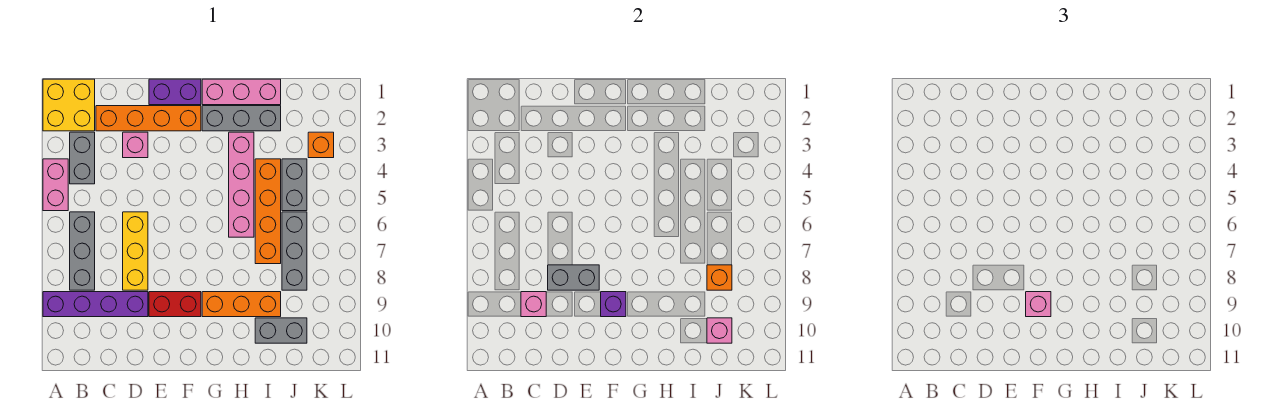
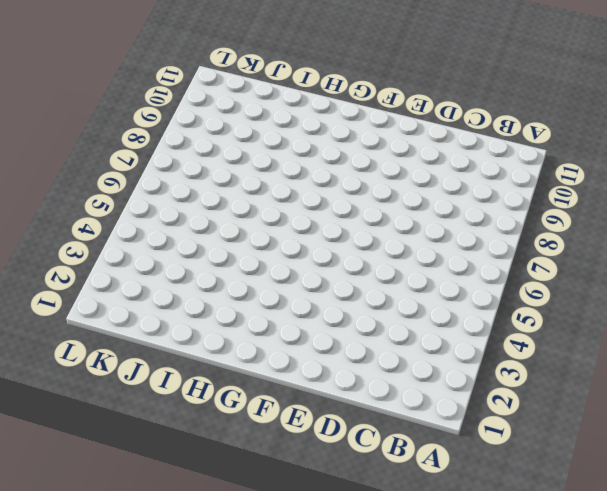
none -> yellow 2x2 brick [43,79,95,131]
none -> pink 1x2 brick [43,159,68,211]
none -> purple 1x4 brick [43,292,148,317]

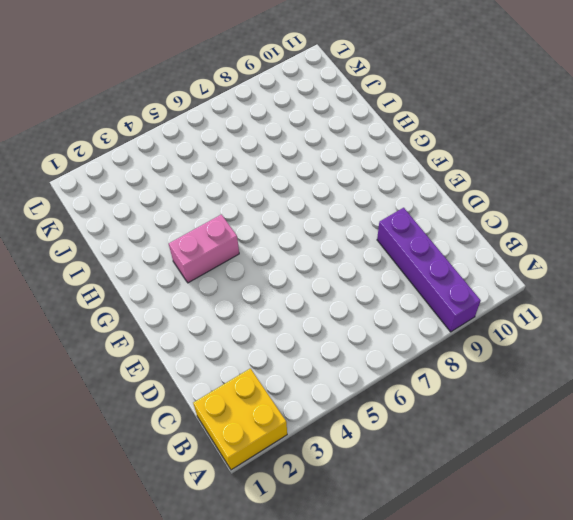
pink 1x2 brick [169,214,239,283] -> pink 1x2 brick moved to [43,159,68,211]
none -> grey 1x2 brick [70,132,95,184]
none -> grey 1x3 brick [70,212,95,290]
none -> orange 1x4 brick [96,106,201,131]

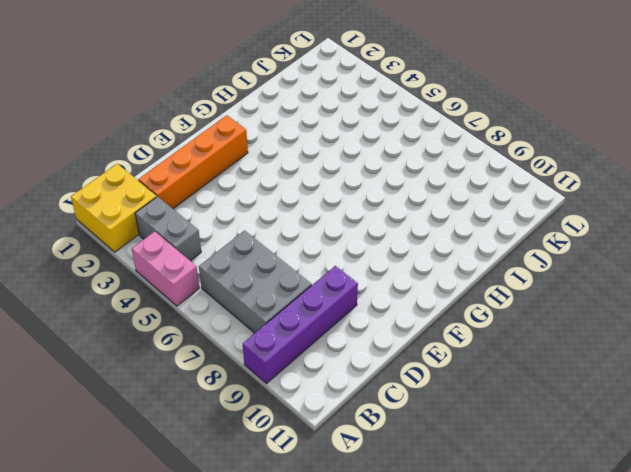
grey 2x3 brick [199,231,312,333] -> grey 1x3 brick [70,212,95,290]
none -> pink 1x1 brick [123,132,148,158]
none -> yellow 1x3 brick [123,212,148,290]
none -> purple 1x2 brick [149,79,201,105]

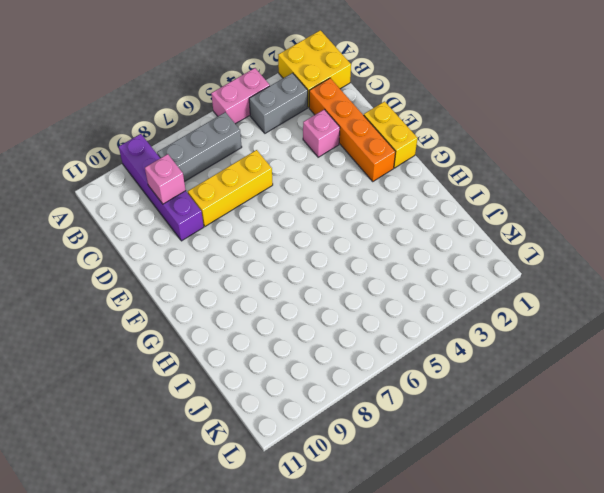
yellow 1x2 brick [364,101,417,168] -> purple 1x2 brick [149,79,201,105]
none -> red 1x2 brick [149,292,201,317]
none -> pink 1x3 brick [202,79,281,105]
none -> grey 1x3 brick [202,106,281,131]

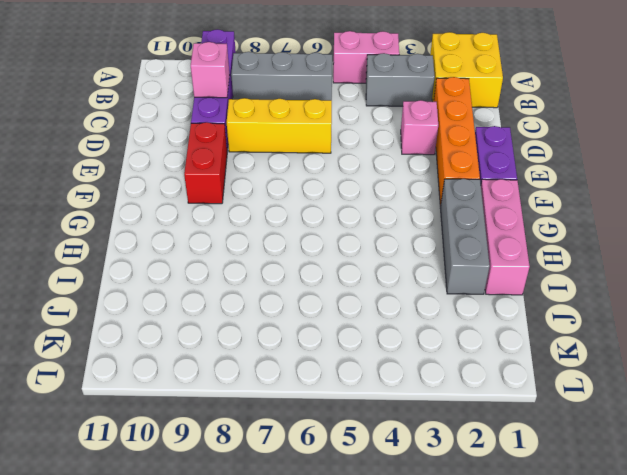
none -> orange 1x3 brick [202,292,281,317]
none -> pink 1x4 brick [229,132,254,237]
none -> orange 1x4 brick [255,159,281,264]

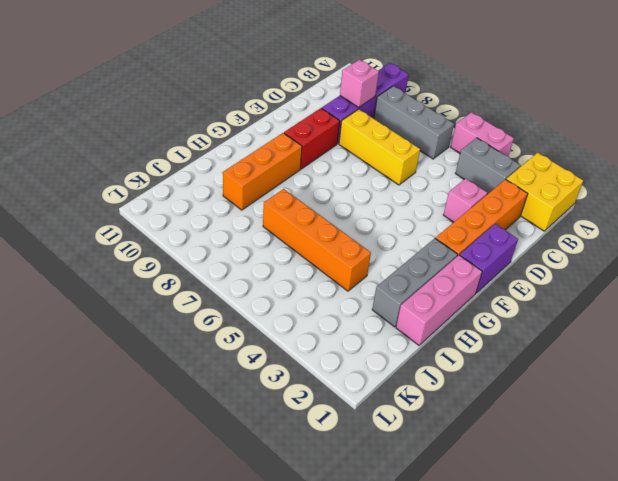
none -> pink 1x4 brick [229,132,254,237]
none -> grey 1x2 brick [255,318,307,343]
none -> grey 1x2 brick [282,159,307,211]

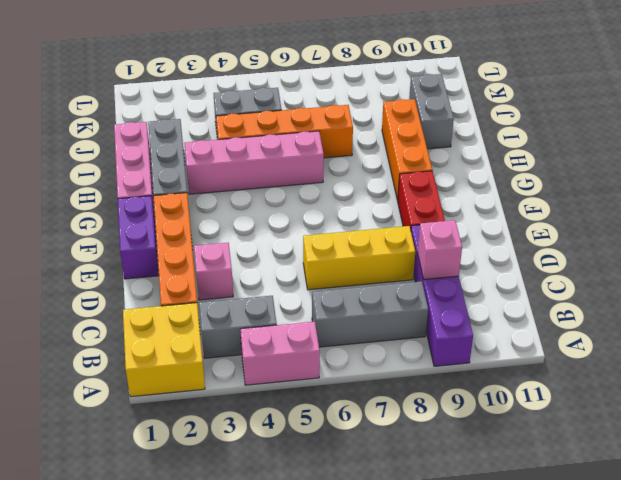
none -> grey 1x3 brick [282,212,307,290]
none -> orange 1x1 brick [308,132,334,158]
none -> grey 1x2 brick [548,265,599,290]

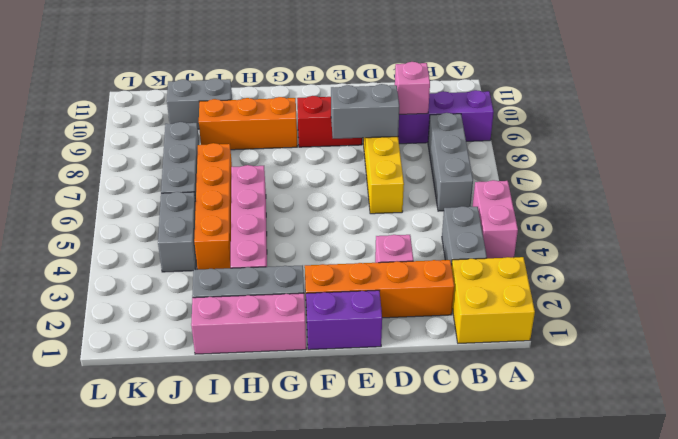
none -> orange 1x1 brick [308,132,334,158]
none -> purple 1x1 brick [601,292,626,317]
none -> orange 1x1 brick [707,265,732,290]

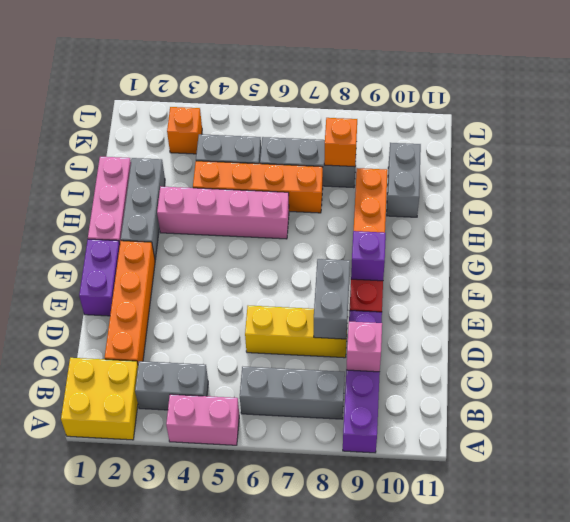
none -> pink 1x1 brick [123,132,148,158]
none -> pink 1x1 brick [707,318,732,343]
none -> pink 1x1 brick [1026,292,1051,317]

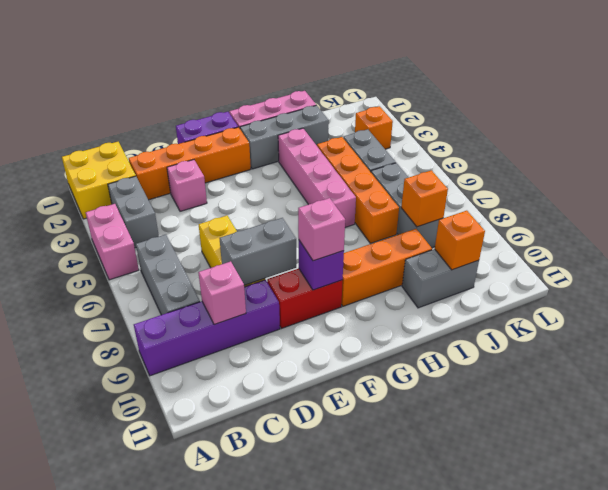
orange 1x1 brick [435,211,485,270] -> pink 1x1 brick [707,318,732,343]

